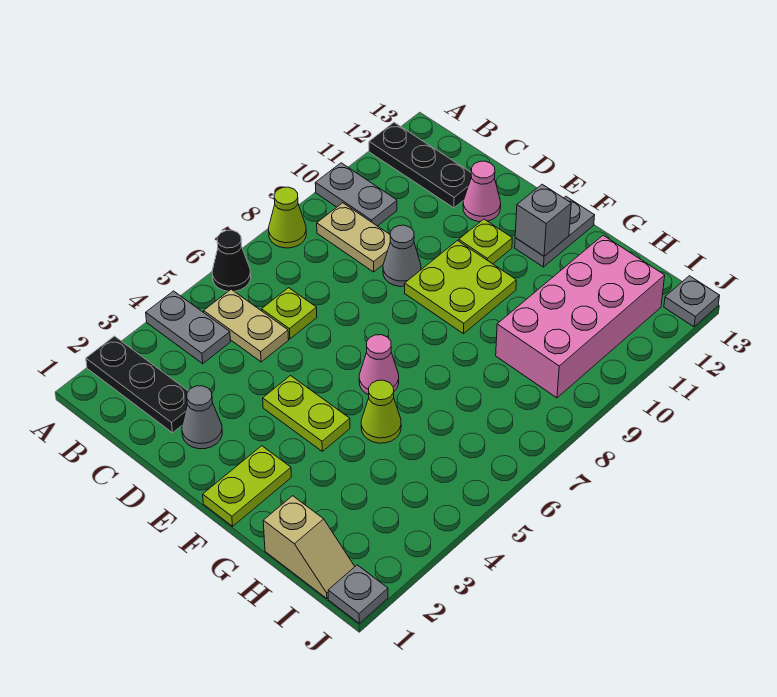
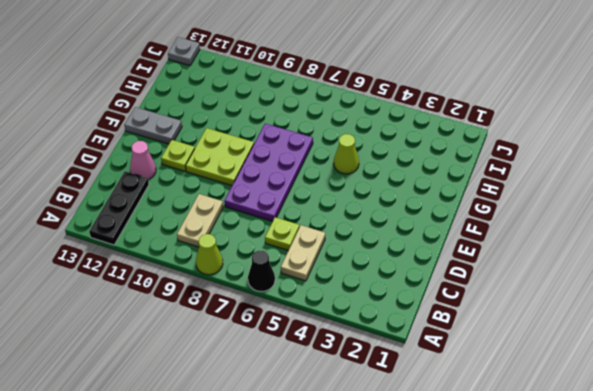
purple 2x4 plate [224,124,313,222] -> none
none -> black 1x3 plate [86,336,188,433]
none -> grey 1x2 plate [146,291,231,364]
none -> grey 1x2 plate [315,163,397,226]

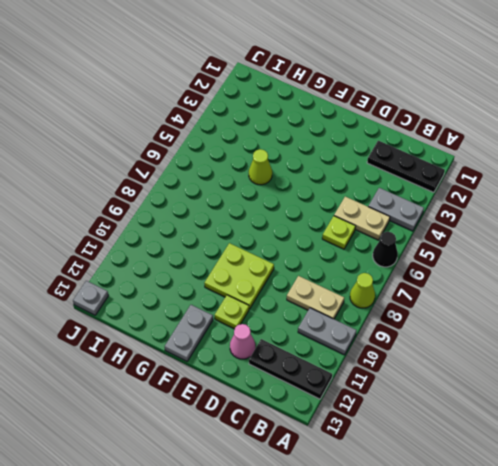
none -> grey 1x1 cone [182,386,222,449]
none -> grey 1x1 cone [383,225,421,287]
none -> lime 1x2 plate [263,376,350,451]

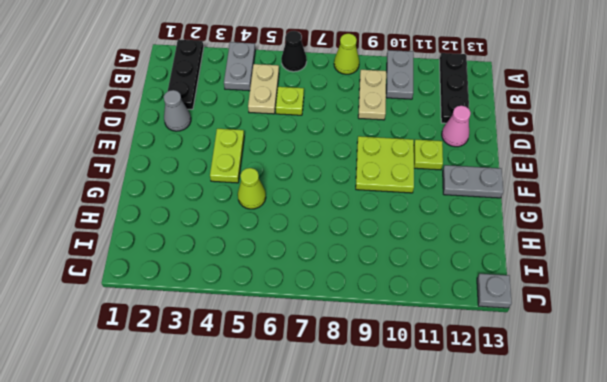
none -> grey 1x1 cone [383,225,421,287]
none -> lime 1x2 plate [203,446,291,526]
none -> pink 1x1 cone [359,335,399,395]

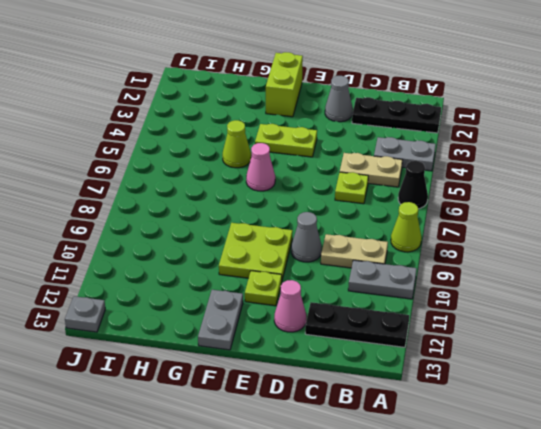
lime 1x2 brick [266,52,303,117] -> lime 1x2 plate [203,446,291,526]
none -> tan 1x2 slope [263,496,355,599]
none -> pink 2x4 brick [496,235,665,398]
none -> grey 1x1 plate [328,565,388,623]

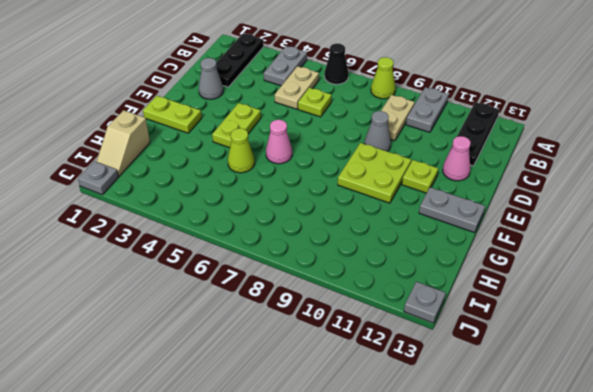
none -> pink 2x4 brick [496,235,665,398]
none -> grey 1x1 brick [515,184,571,256]

